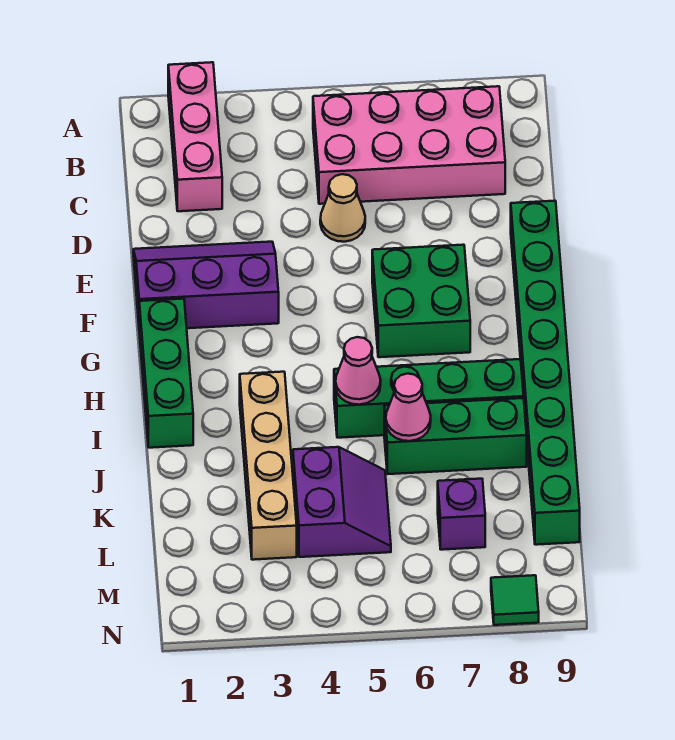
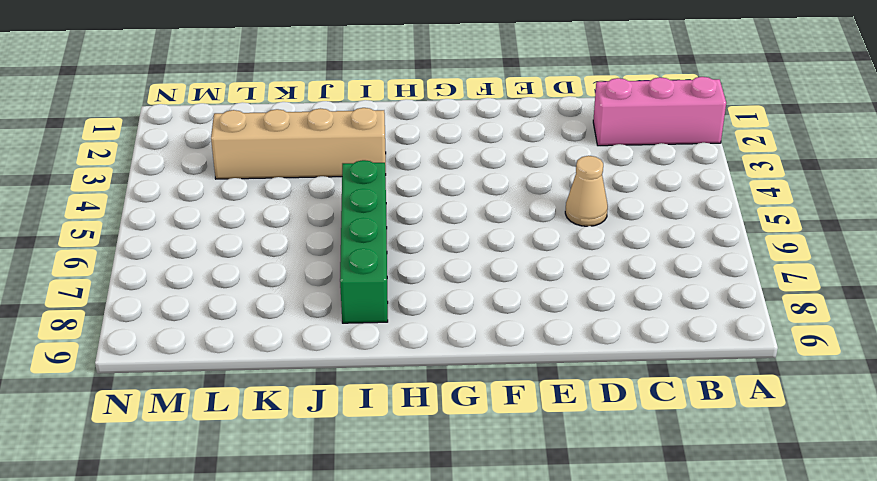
none -> pink 2x4 brick [313,86,505,204]
none -> purple 2x3 slope [133,242,279,328]
none -> green 1x8 brick [511,201,580,545]

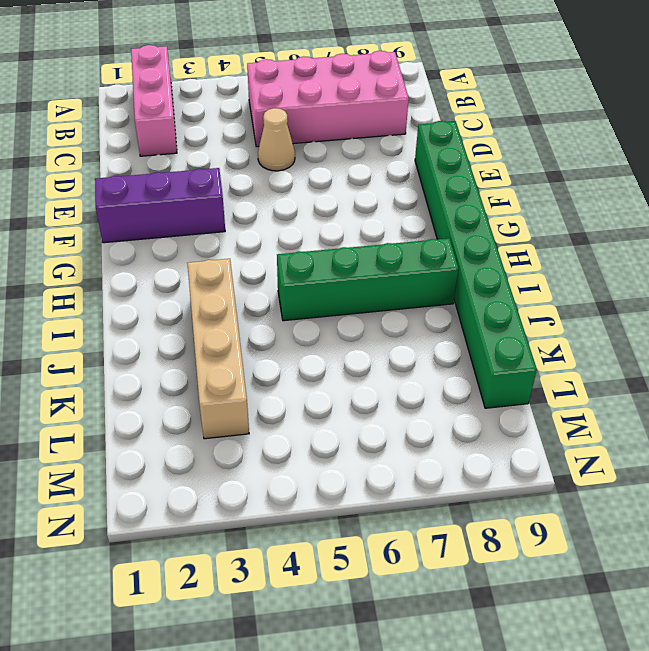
none -> green 2x2 brick [372,245,470,357]
none -> green 1x3 brick [139,299,193,448]
none -> green 1x3 brick [384,398,527,474]

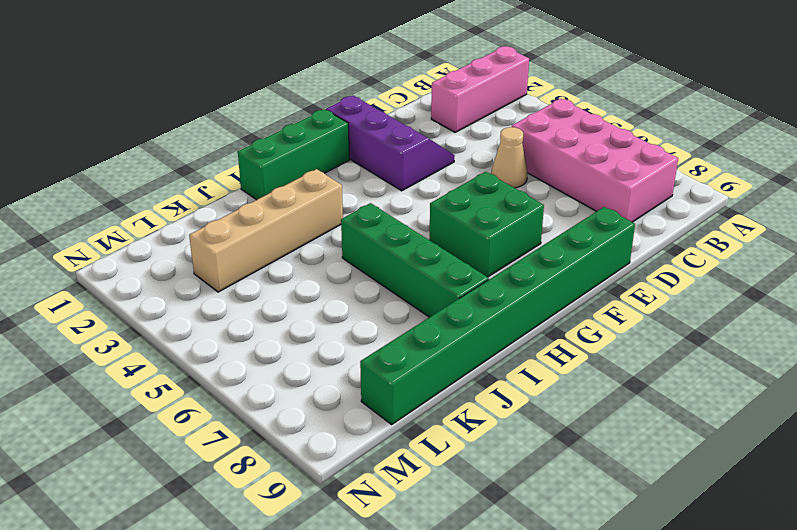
none -> green 1x3 brick [384,398,527,474]
none -> purple 2x2 slope [293,447,391,557]
none -> purple 1x1 brick [438,479,485,550]

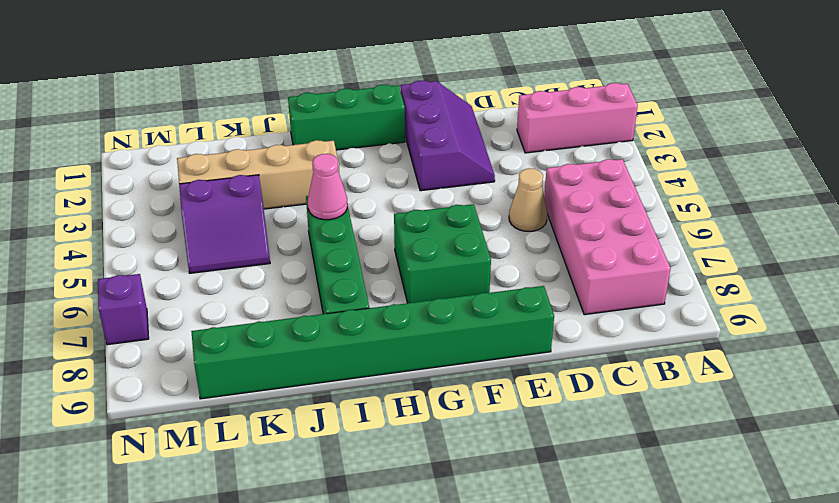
purple 1x1 brick [98,274,149,345] -> purple 1x1 brick moved to [438,479,485,550]
none -> green 1x3 brick [384,398,527,474]
none -> green 1x1 tile [491,575,539,625]
none -> pink 1x1 cone [386,374,431,441]

